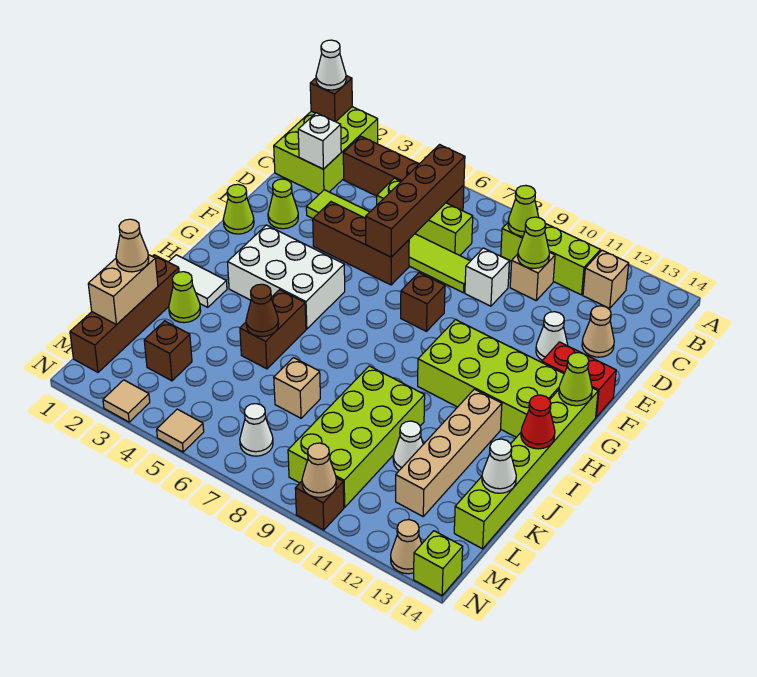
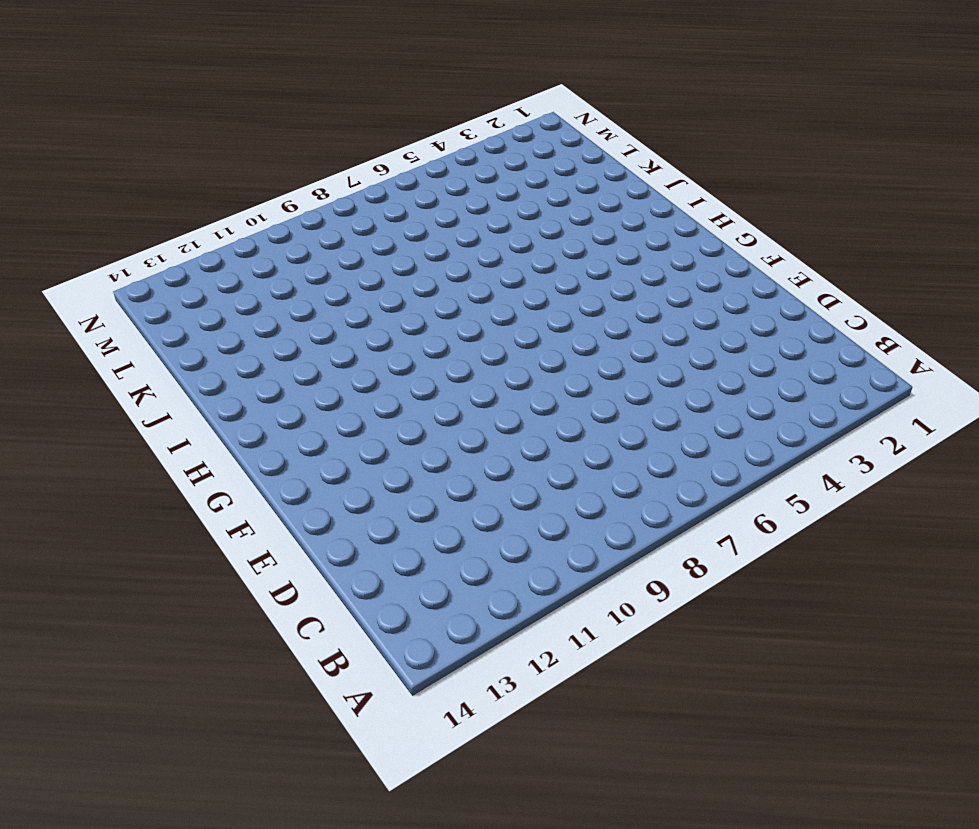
none -> lime 2x3 brick [274,107,378,194]
none -> brown 1x4 brick [343,136,464,211]
none -> lime 1x3 brick [501,223,601,295]
none -> tan 1x1 brick [583,250,629,308]

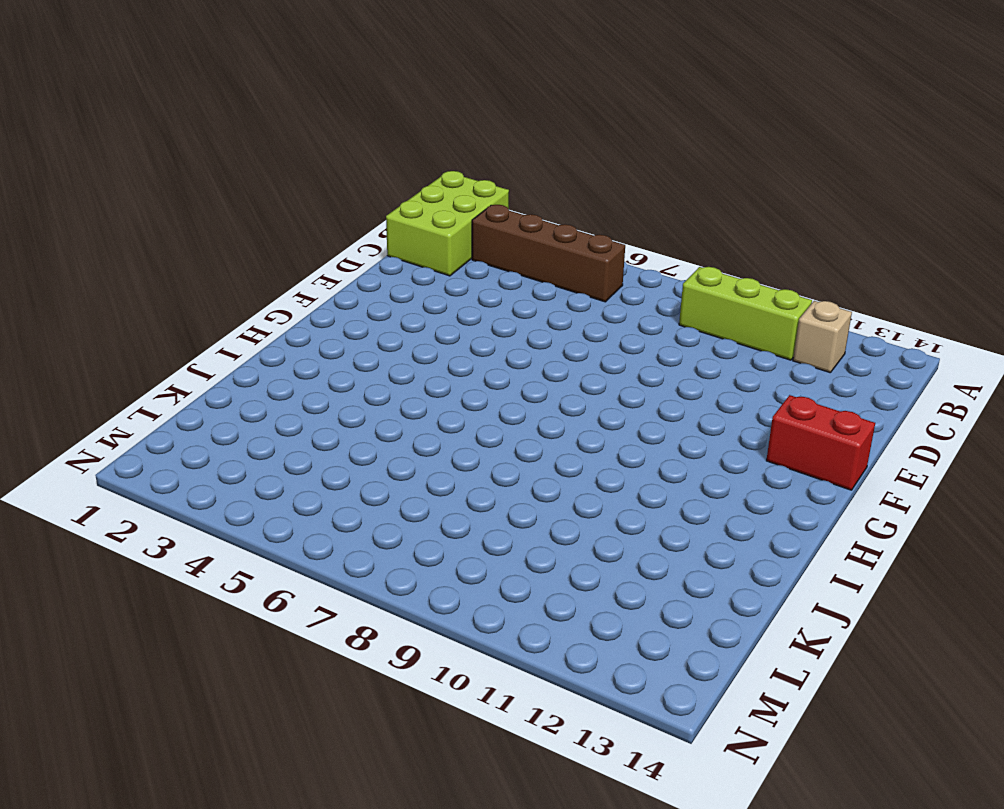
none -> lime 1x3 brick [377,178,473,255]
none -> tan 1x1 brick [510,252,555,300]
none -> lime 1x6 tile [306,190,470,293]
none -> white 1x1 brick [465,248,509,306]

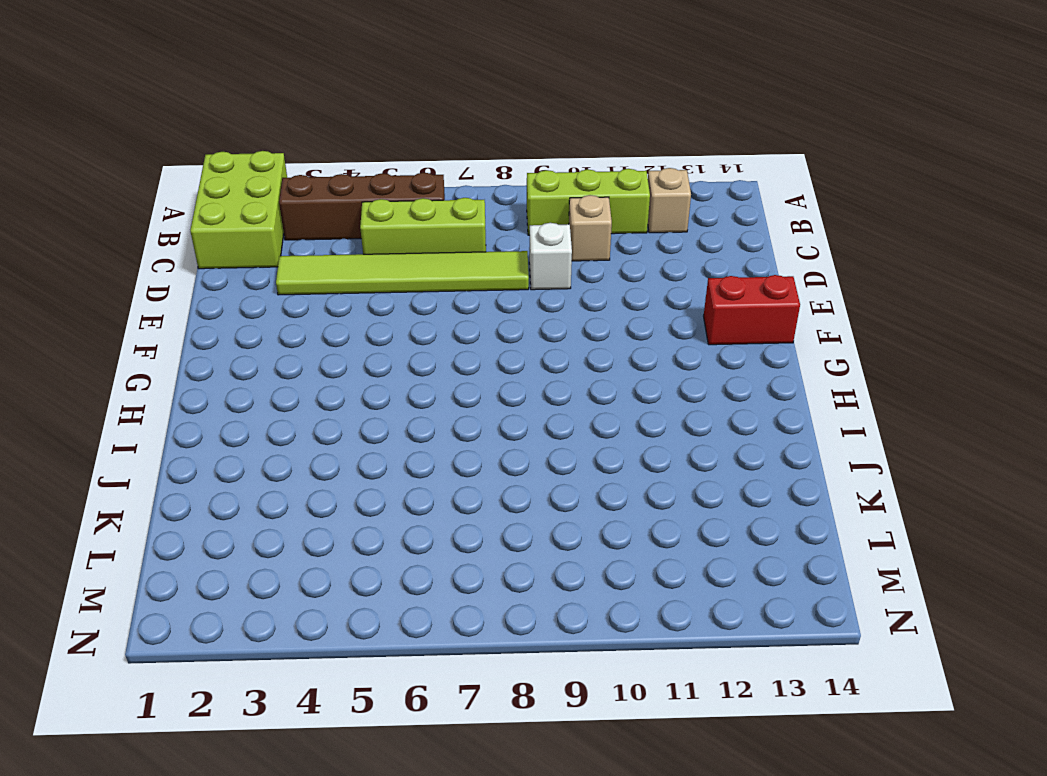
none -> tan 1x1 cone [582,306,614,357]
none -> lime 1x1 cone [268,179,298,229]
none -> brown 1x3 brick [313,202,409,285]
none -> white 1x1 cone [536,312,568,360]

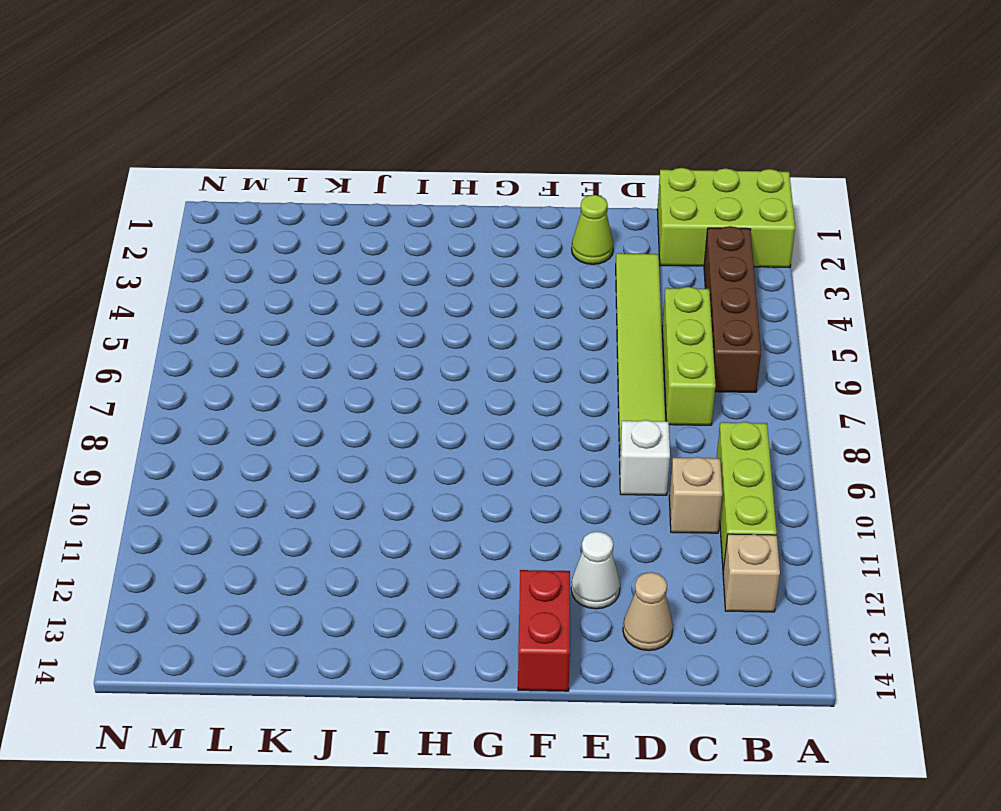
none -> brown 1x3 brick [313,202,409,285]
none -> lime 1x1 cone [223,184,254,234]
none -> brown 1x1 brick [401,273,445,331]
none -> white 2x3 brick [228,225,345,329]

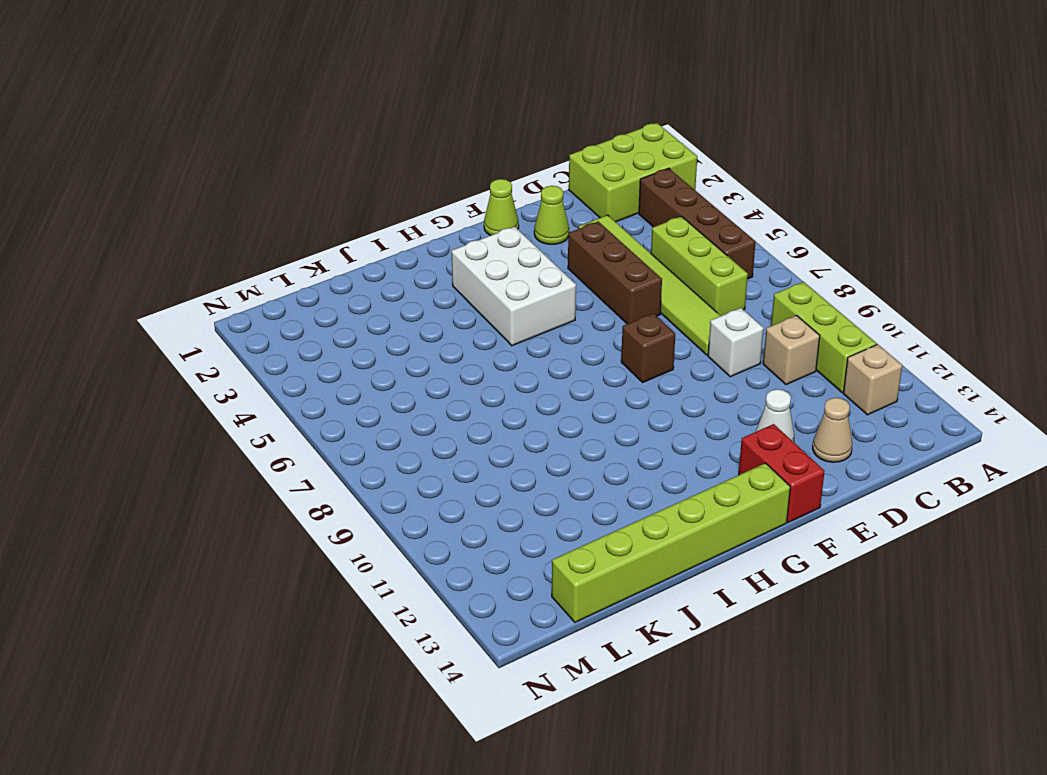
none -> lime 2x4 brick [418,320,564,437]
none -> white 1x2 tile [169,255,227,307]
none -> brown 1x2 brick [240,290,306,369]
none -> tan 1x4 brick [396,389,502,516]

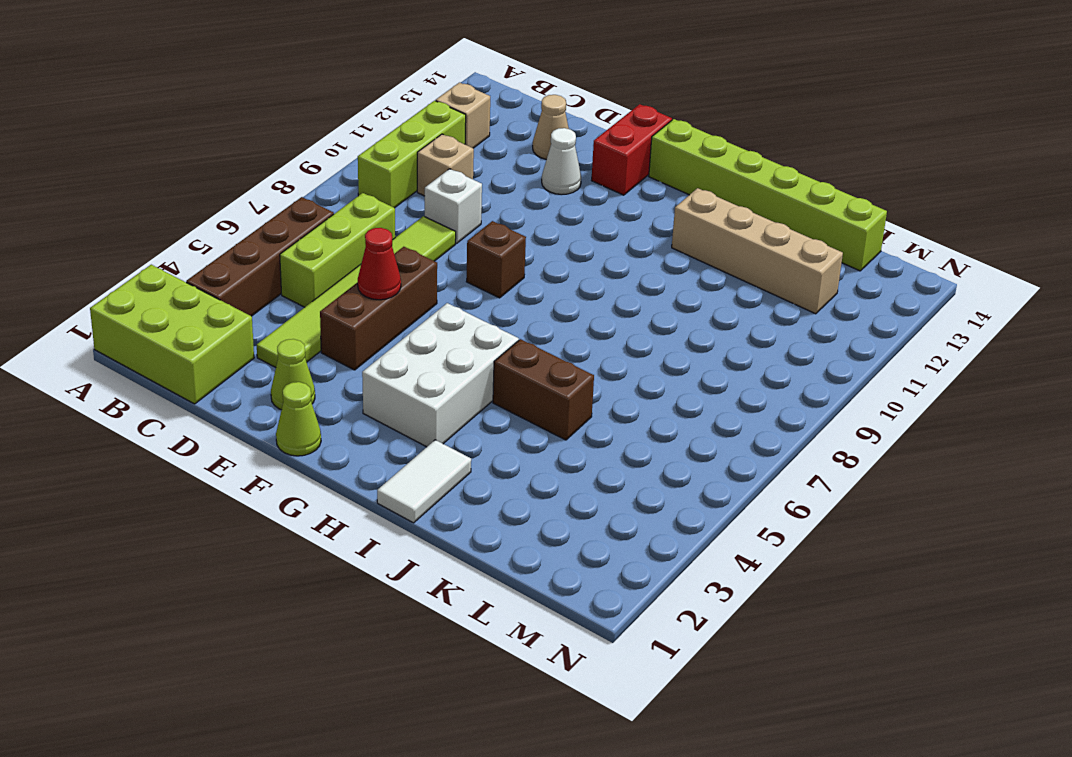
red 1x1 cone [358,228,401,300] -> red 1x1 cone moved to [521,395,555,449]
none -> lime 2x4 brick [418,320,564,437]
none -> brown 1x4 brick [70,255,179,372]
none -> lime 1x1 cone [169,272,200,323]
none -> lime 2x4 brick [288,366,425,507]

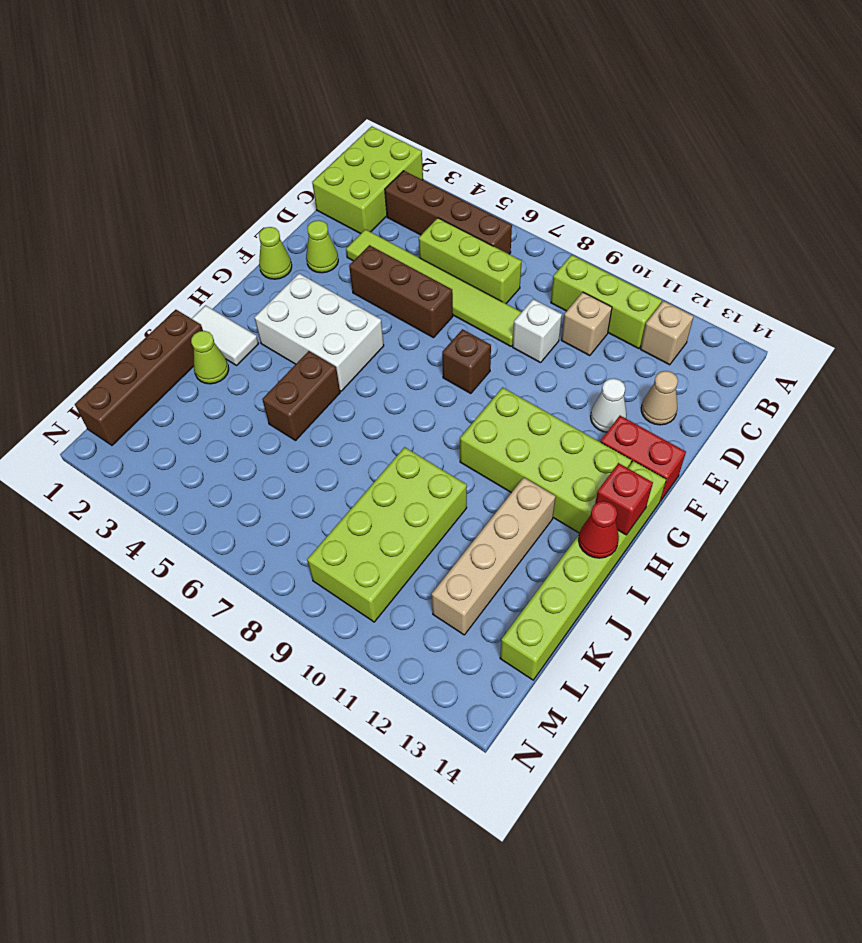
red 1x1 brick [595,463,653,535] -> none
none -> tan 1x1 brick [274,358,320,418]
none -> white 1x1 cone [393,421,423,470]
none -> brown 1x1 brick [144,321,192,381]
none -> white 1x1 cone [240,404,273,456]

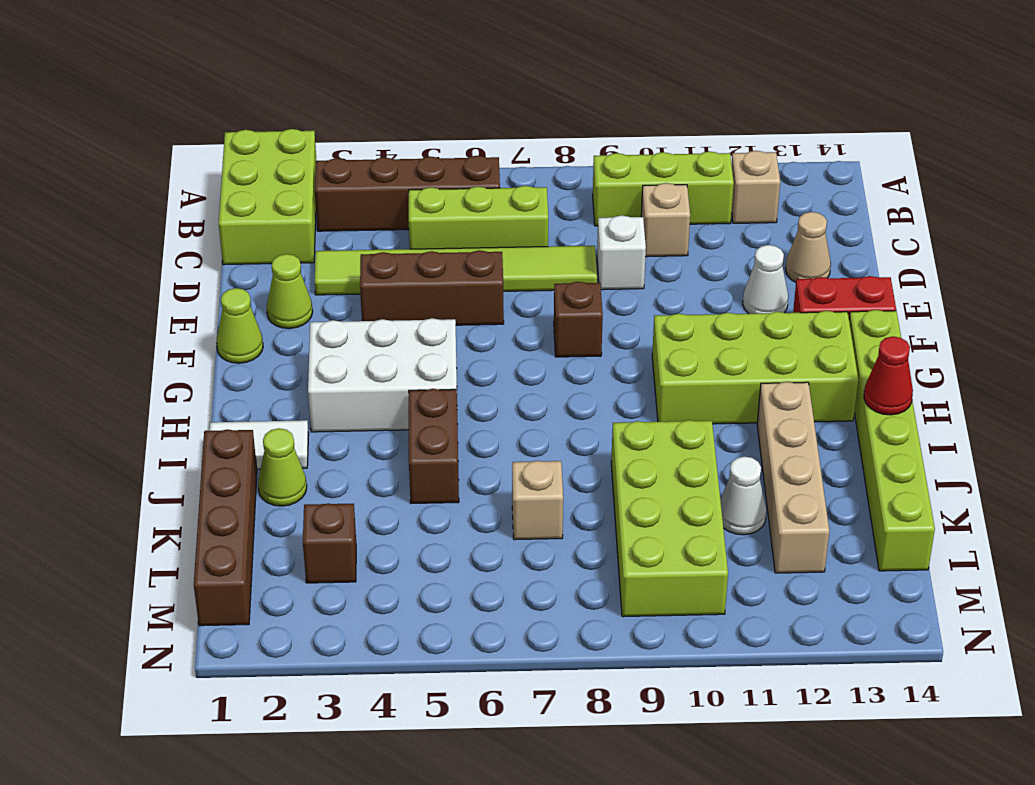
none -> white 1x1 cone [240,404,273,456]
none -> tan 1x1 tile [103,380,150,422]
none -> tan 1x1 tile [157,409,204,452]
none -> brown 1x1 brick [295,478,344,530]

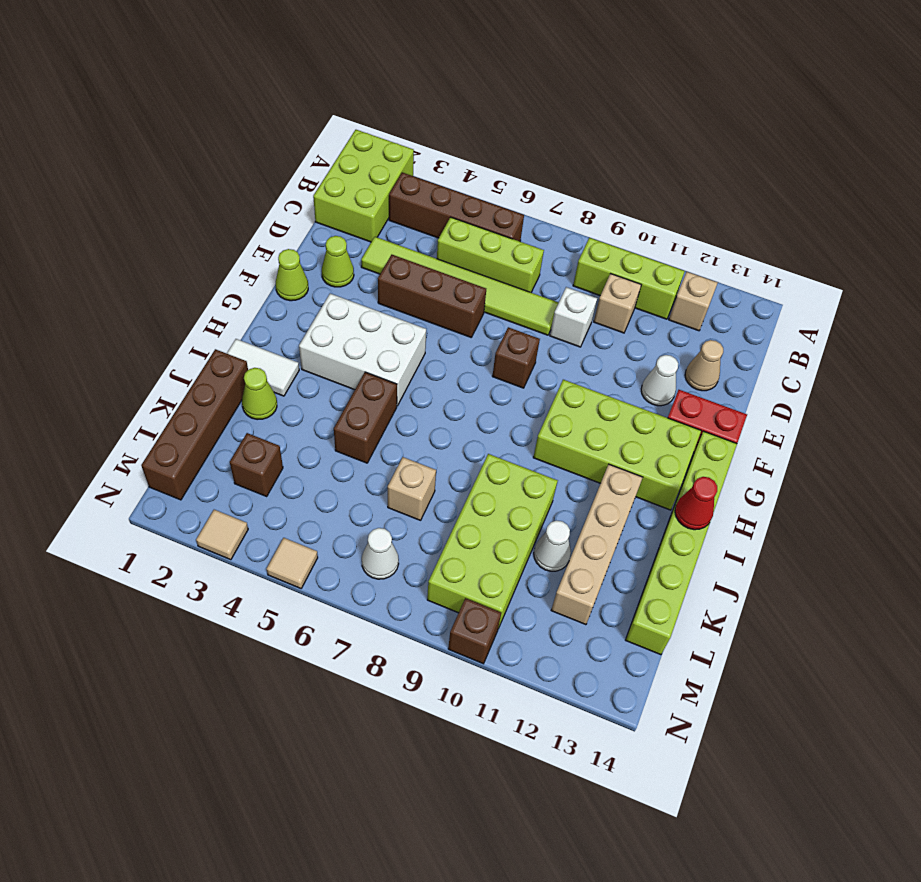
none -> tan 1x1 cone [391,520,422,574]
none -> lime 1x1 brick [414,531,463,595]
none -> brown 1x1 brick [310,76,352,122]
none -> brown 1x4 brick [366,145,465,257]

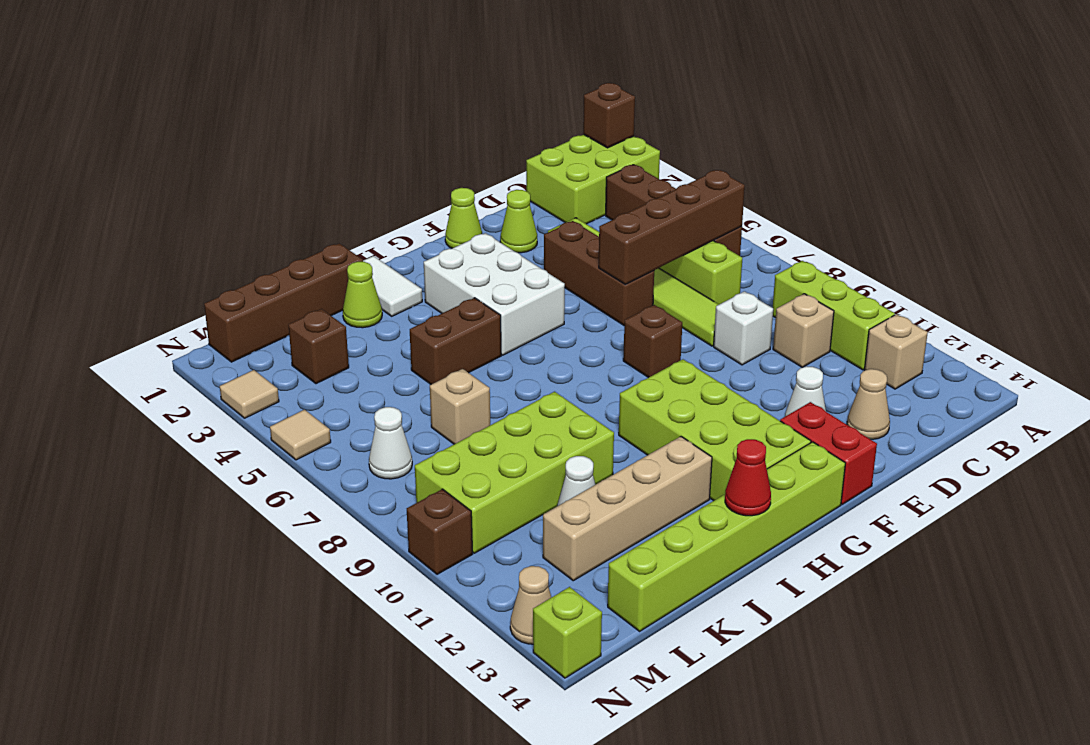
none -> lime 1x1 cone [508,185,539,236]
none -> white 1x1 brick [298,113,341,169]
none -> lime 1x1 cone [518,217,549,268]
none -> lime 1x1 cone [559,353,592,406]

